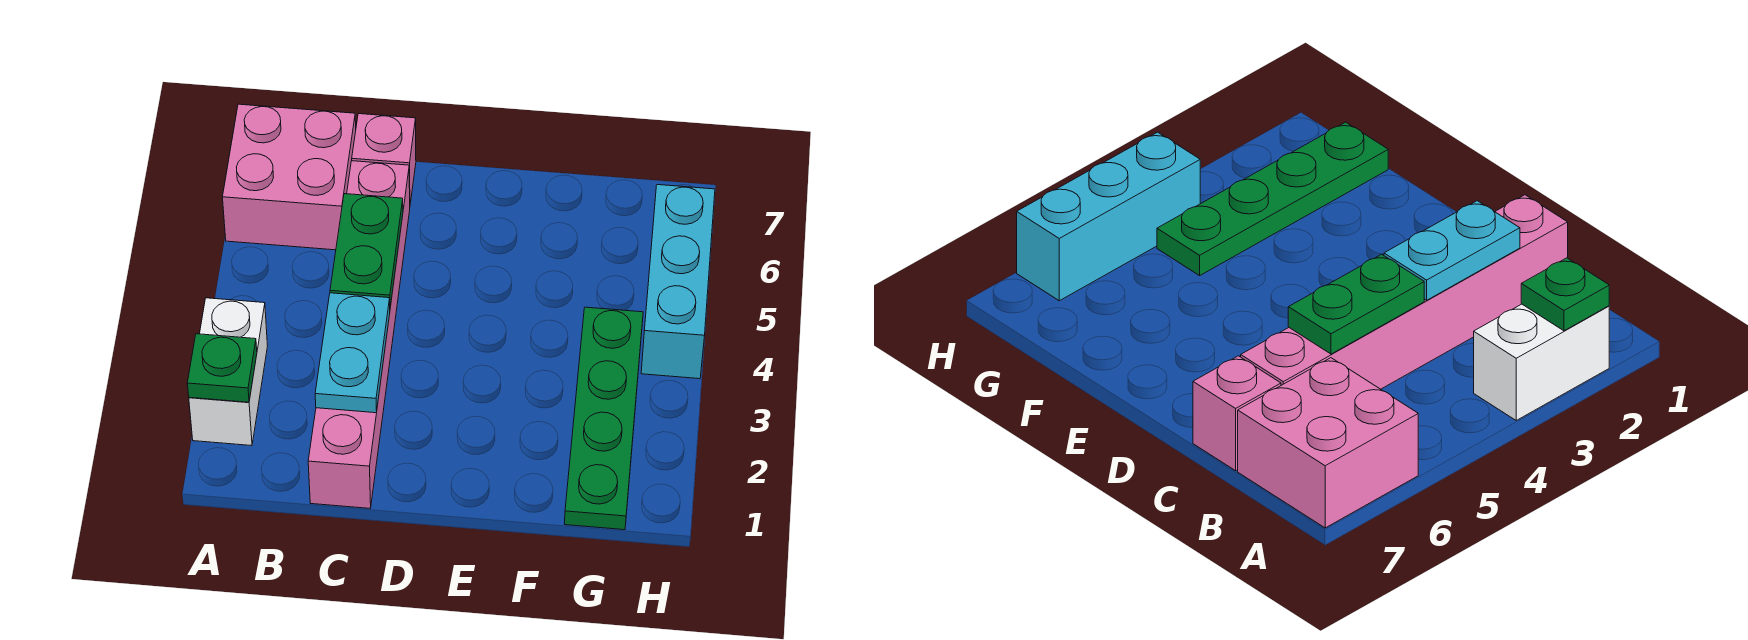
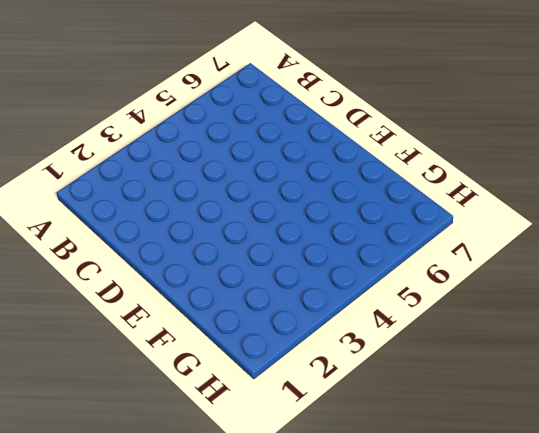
none -> white 1x2 brick [189,298,268,446]
none -> pink 2x2 brick [223,104,356,250]

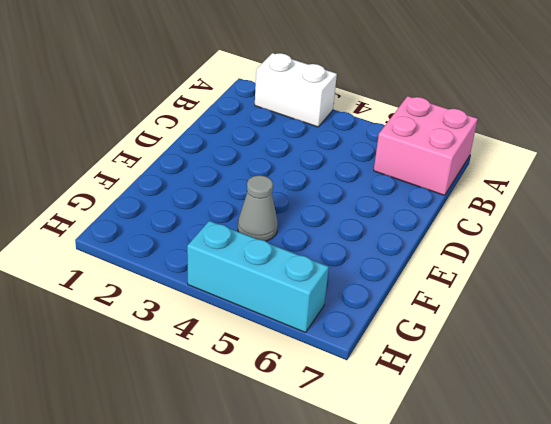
grey 1x1 cone [238,175,278,241] -> none
none -> pink 1x6 brick [308,161,410,508]
none -> pink 1x1 brick [352,114,416,204]

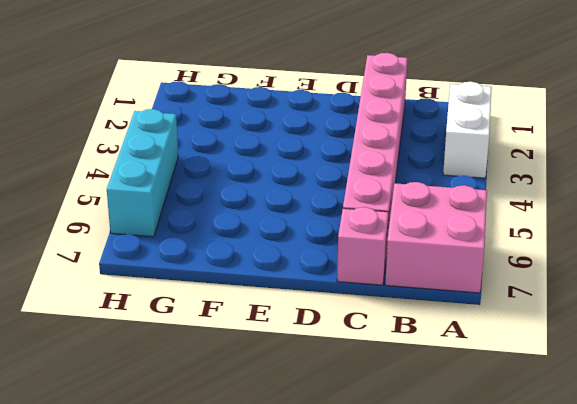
none -> green 1x4 plate [565,307,643,530]
none -> green 1x1 plate [187,334,257,402]

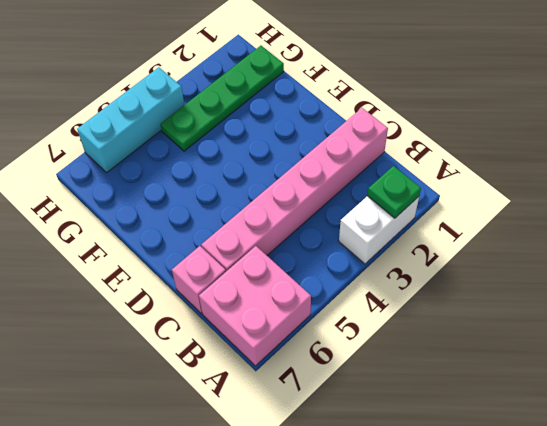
none -> cyan 1x2 plate [315,293,390,413]
none -> green 1x2 plate [330,194,403,307]

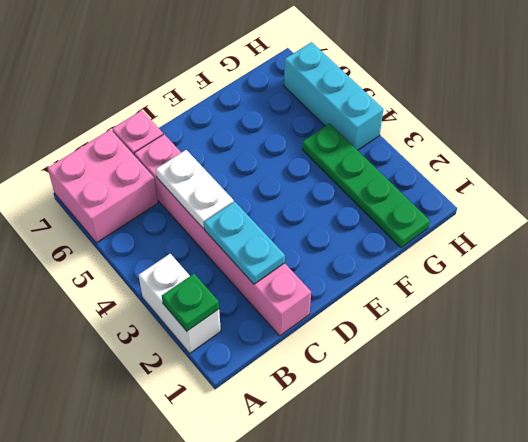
white 1x2 plate [156,150,234,229] -> green 1x2 plate [330,194,403,307]

